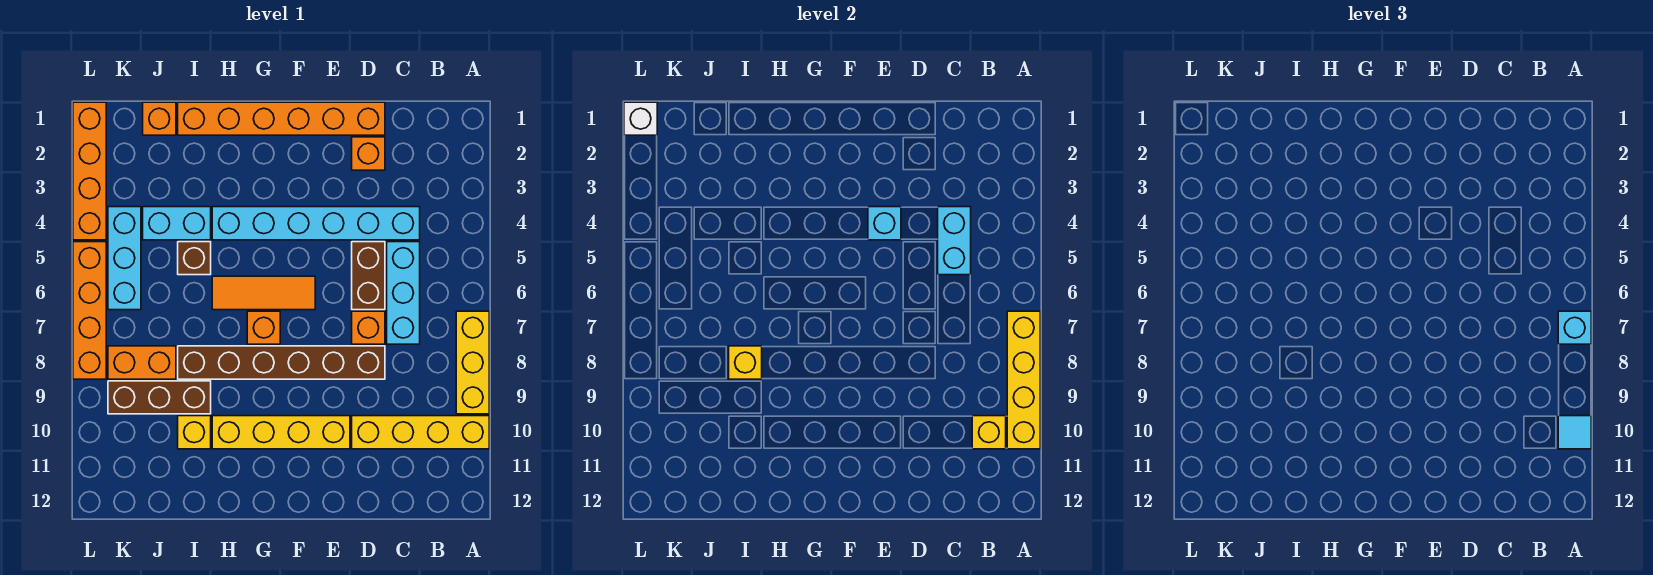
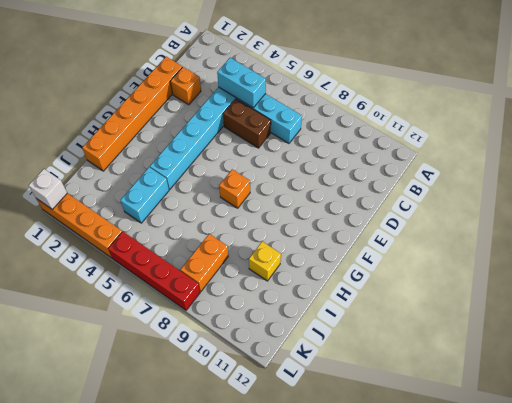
red 1x4 brick [108,232,200,310] -> orange 1x4 brick [73,242,106,379]
none -> yellow 1x3 brick [456,311,489,414]
none -> yellow 1x4 brick [352,416,489,449]
none -> orange 1x1 brick [352,311,385,344]

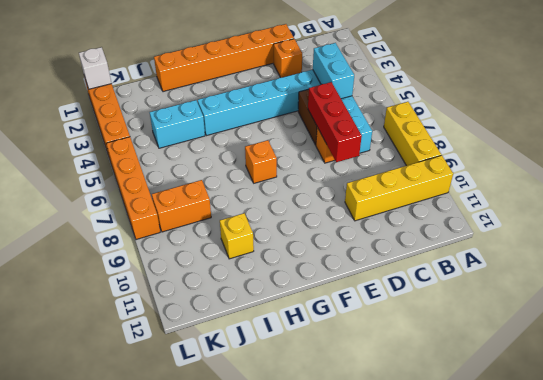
red 1x3 brick [308,82,362,162] -> none
none -> brown 1x6 brick [178,346,385,379]
none -> yellow 1x4 brick [212,416,350,449]
none -> orange 1x3 tile [212,276,315,310]

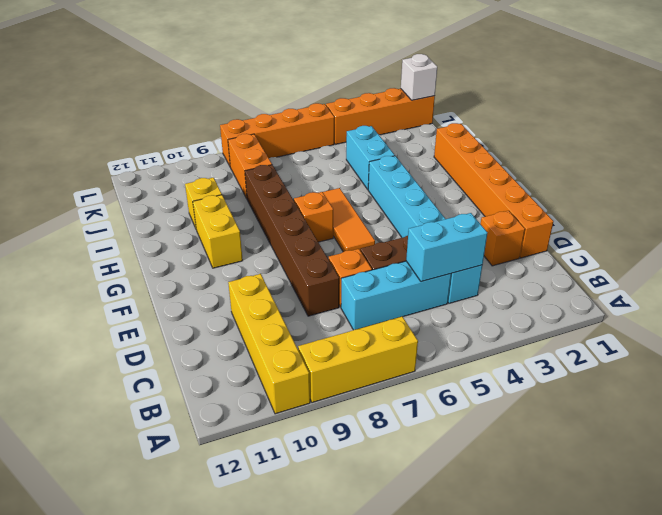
yellow 1x2 brick [193,195,243,268] -> yellow 1x4 brick [212,416,350,449]
none -> brown 1x1 brick [178,242,211,275]
none -> brown 1x3 brick [108,381,211,414]
none -> orange 1x1 brick [143,102,176,135]

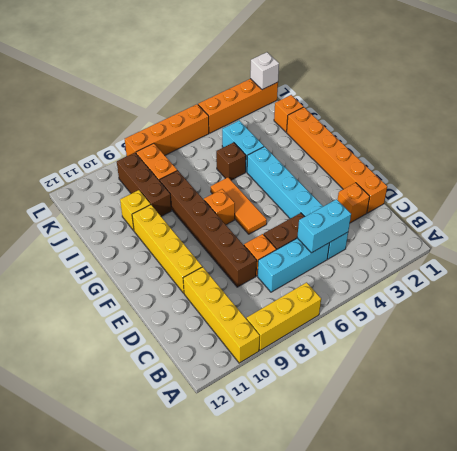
none -> cyan 1x3 brick [108,207,141,310]
none -> yellow 1x4 brick [1007,311,1040,449]
none -> yellow 1x1 brick [972,416,1006,449]

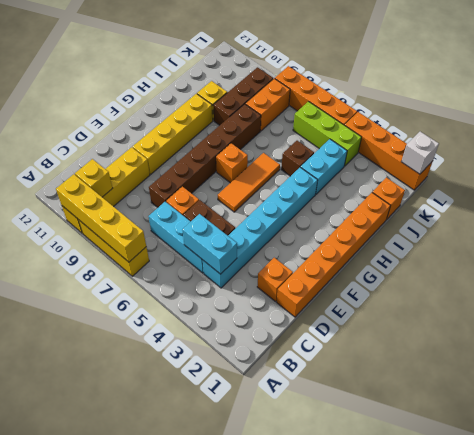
lime 1x3 brick [293,102,361,166] -> cyan 1x3 brick [108,207,141,310]
none -> cyan 1x1 brick [868,207,901,240]
none -> yellow 1x1 brick [729,346,762,379]
none -> cyan 1x1 brick [1558,311,1591,344]

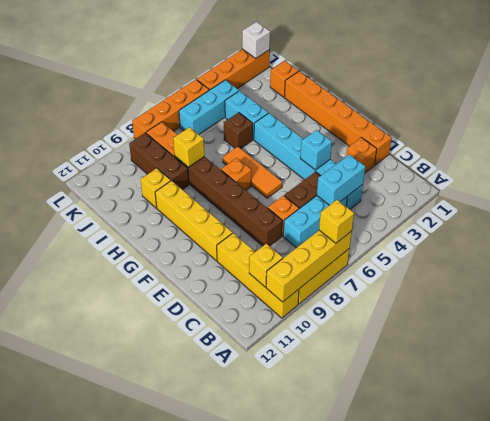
yellow 1x1 brick [319,200,354,243] -> cyan 1x1 brick [1558,311,1591,344]
none -> cyan 1x1 tile [1558,416,1591,449]

